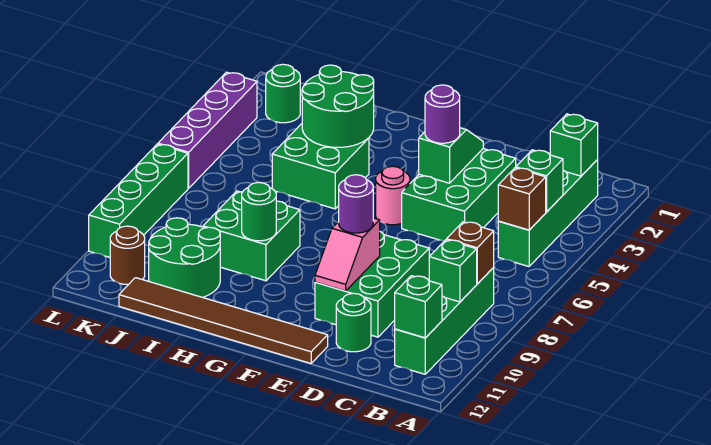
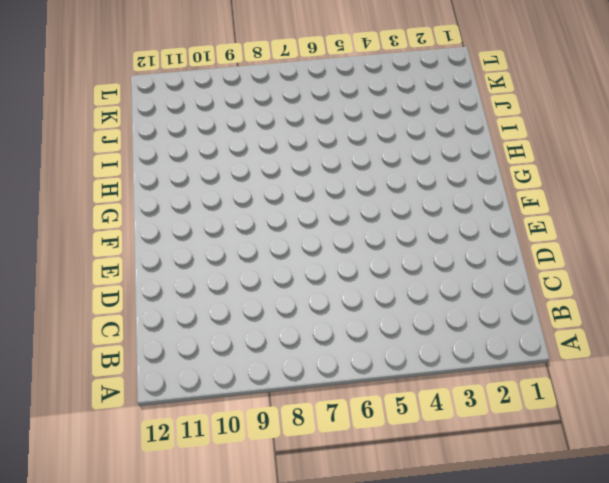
none -> green 1x4 brick [498,160,598,267]
none -> green 1x4 brick [395,268,494,374]
none -> green 2x3 brick [402,149,516,241]

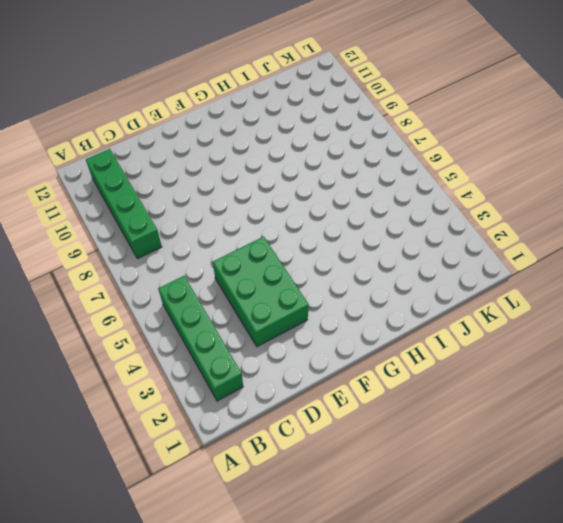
none -> green 2x3 brick [315,232,429,337]
none -> green 1x1 round brick [336,293,371,352]
none -> brown 1x6 tile [119,278,328,363]

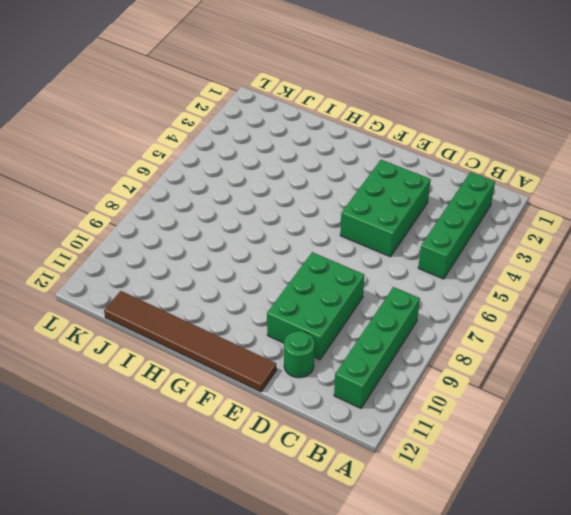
none -> pink 1x1 round brick [376,166,410,225]
none -> green 2x2 brick [272,124,369,209]
none -> green 2x2 brick [203,191,300,281]

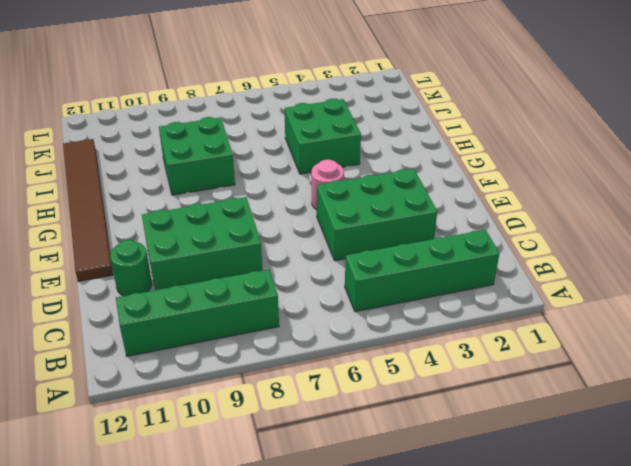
none -> green 2x2 round brick [149,218,220,297]
none -> green 1x1 round brick [266,64,300,123]
none -> brown 1x1 round brick [110,226,145,284]

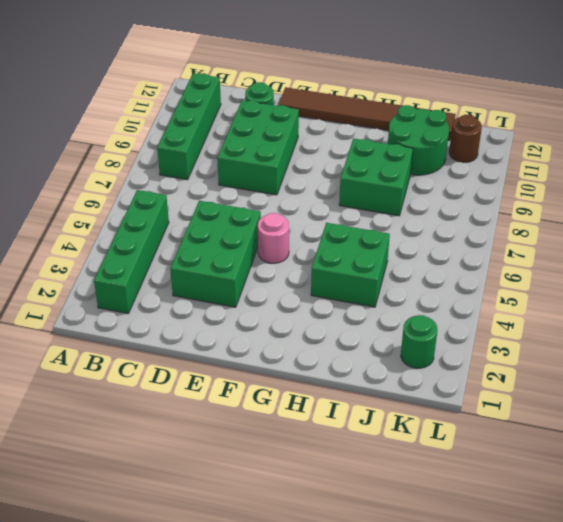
none -> purple 1x4 brick [158,72,257,188]
none -> green 1x4 brick [89,144,188,257]
none -> green 1x1 brick [550,114,598,176]

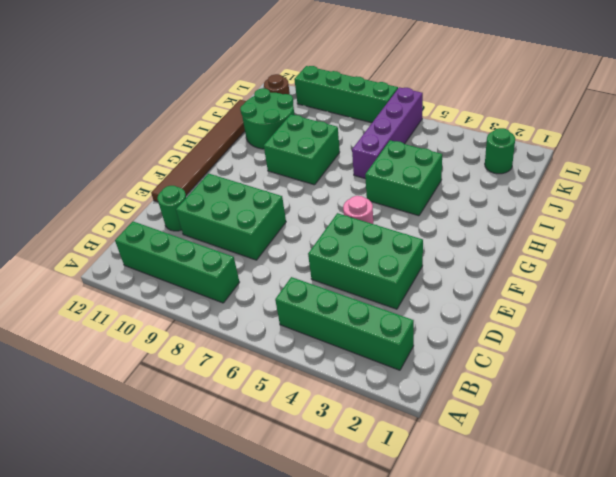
purple 1x4 brick [352,87,423,179] -> purple 1x4 brick turned to [158,72,257,188]
none -> green 1x1 brick [550,114,598,176]
none -> green 1x1 brick [516,150,563,212]
none -> brown 1x1 brick [498,168,546,230]

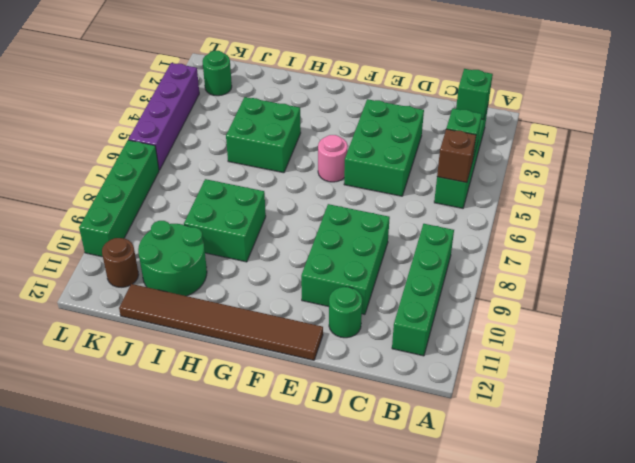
none -> brown 1x1 brick [447,222,494,284]
none -> green 1x1 brick [429,240,477,302]
none -> green 1x1 brick [395,276,442,338]

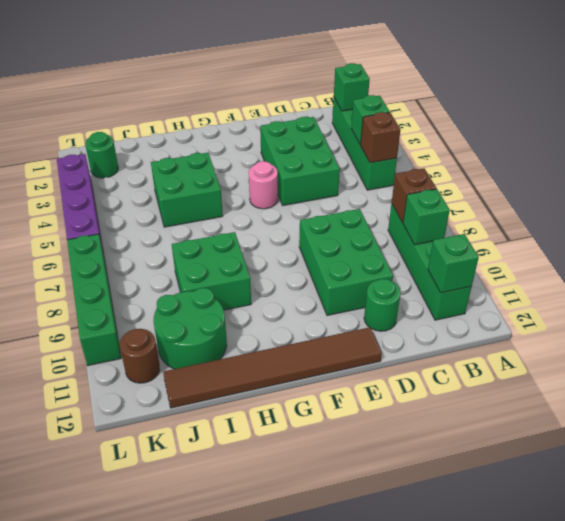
none -> green 1x2 slope [419,128,483,183]
none -> pink 1x2 slope [315,218,380,291]
none -> green 2x2 round brick [302,65,374,147]

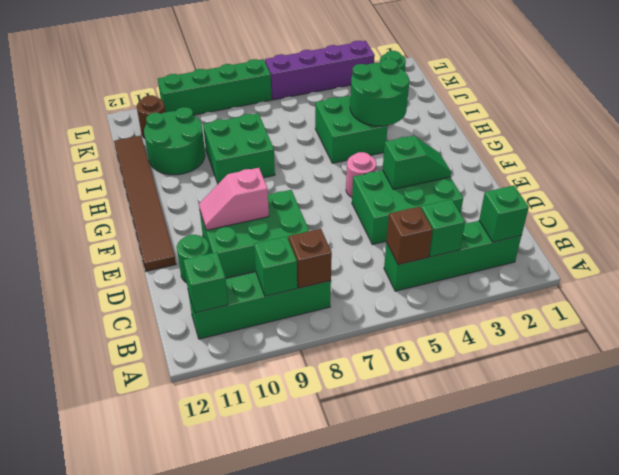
none -> green 1x1 round brick [242,182,276,241]
none -> purple 1x1 round brick [425,85,460,143]
none -> purple 1x1 round brick [339,175,373,233]

